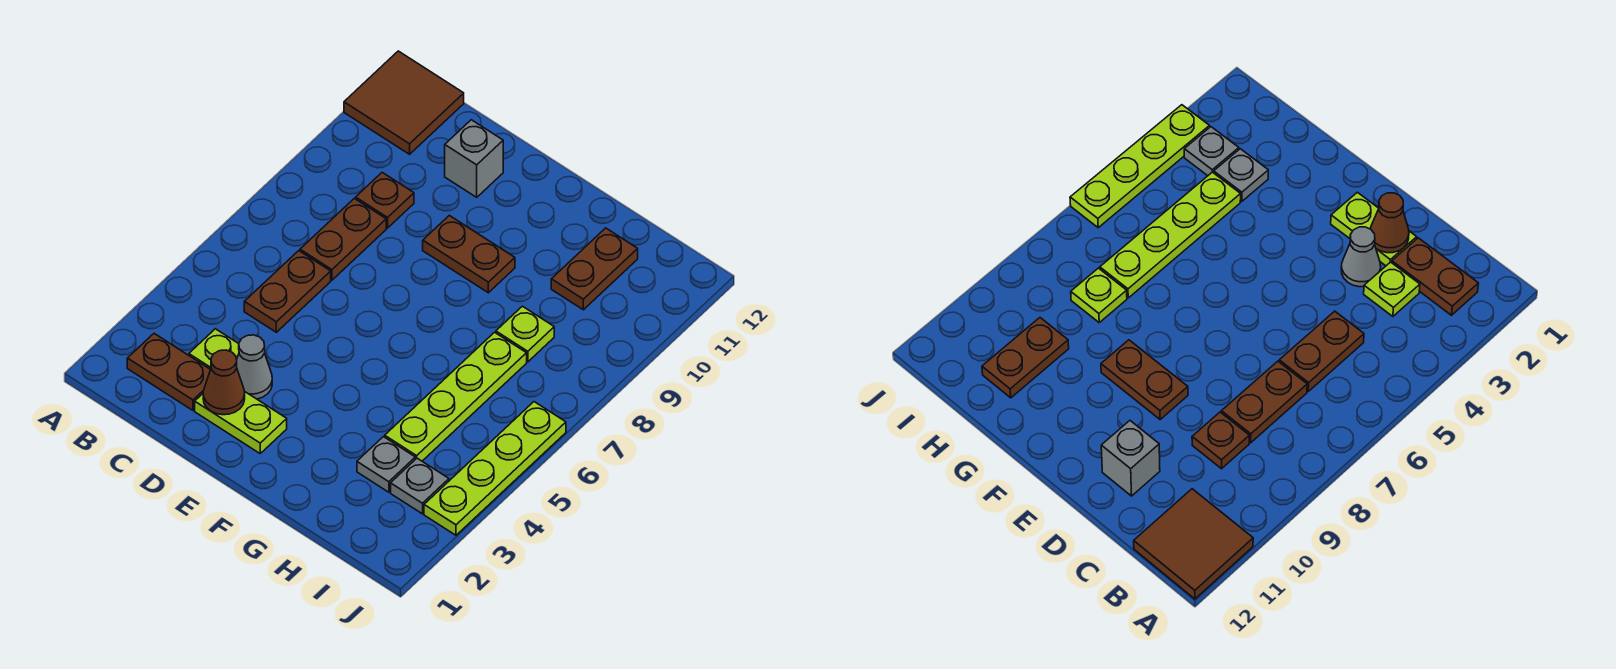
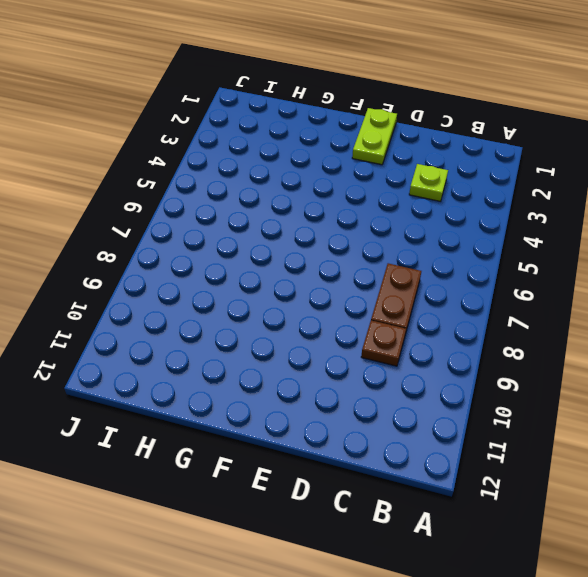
lime 1x2 plate [352,108,397,165] -> lime 1x2 plate turned to [195,391,287,453]
none -> brown 2x2 tile [344,51,464,154]
none -> brown 1x2 plate [127,334,211,410]
none -> brown 1x2 plate [244,251,331,332]

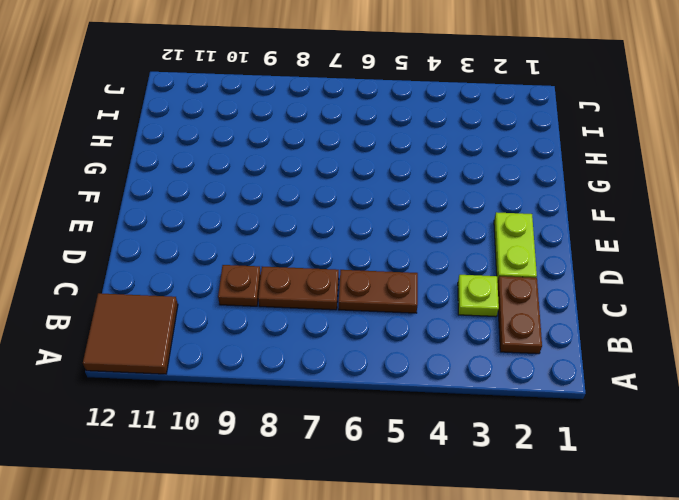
none -> grey 1x1 cone [237,335,272,399]
none -> grey 1x1 brick [445,120,503,197]
none -> brown 1x2 plate [423,216,515,293]

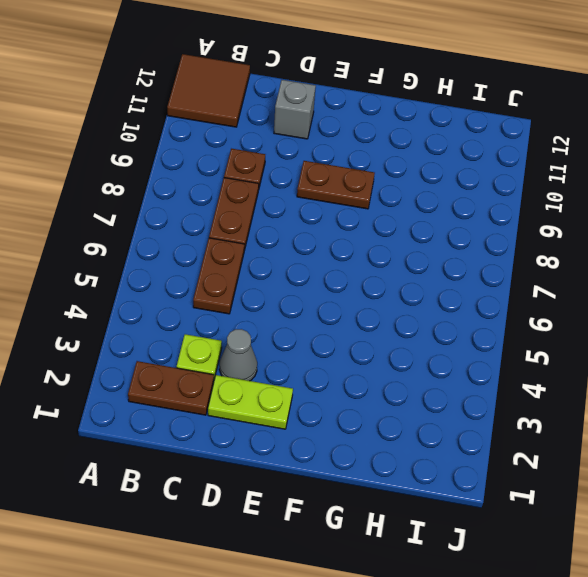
none -> grey 1x1 plate [357,437,415,492]
none -> lime 1x4 plate [385,332,527,461]
none -> lime 1x1 plate [496,306,554,362]

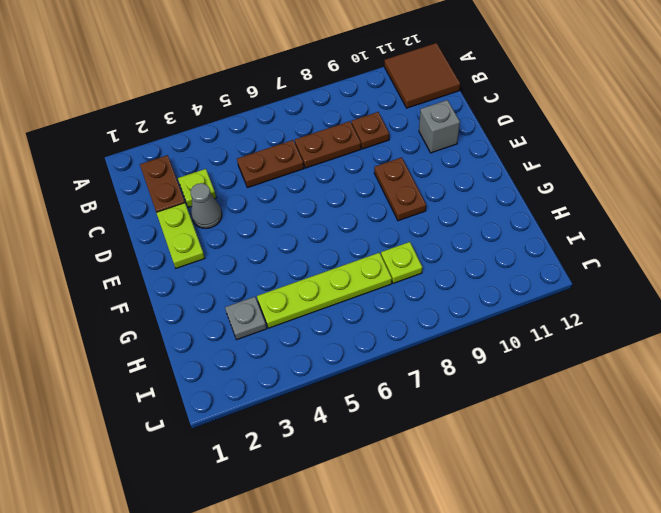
none -> brown 1x2 plate [551,228,638,310]
none -> grey 1x1 plate [391,458,449,514]
none -> lime 1x4 plate [424,402,566,535]

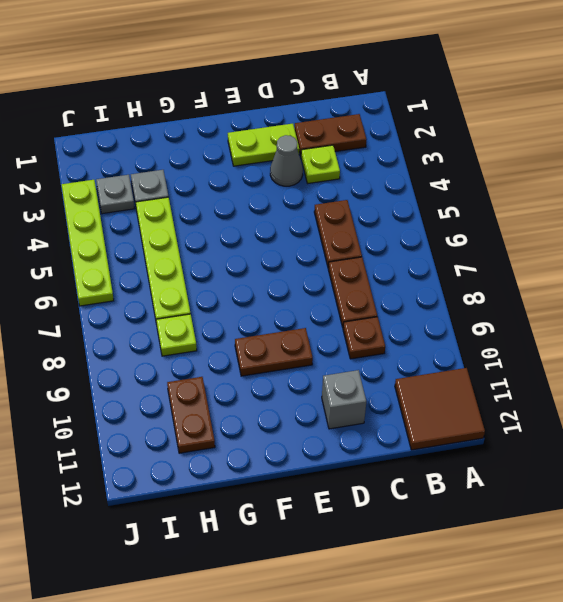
none -> brown 1x1 cone [203,350,245,415]

